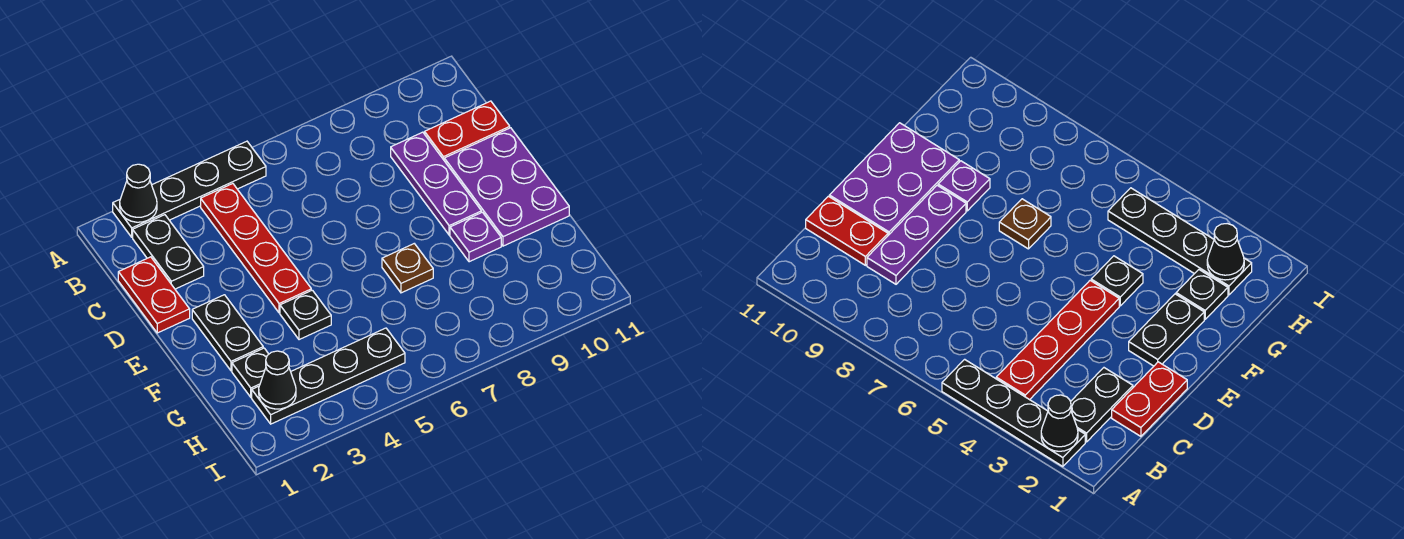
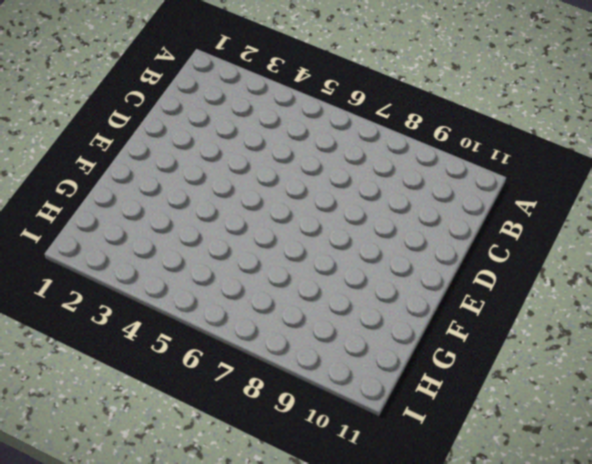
none -> black 1x4 plate [113,141,266,237]
none -> black 1x2 plate [133,215,204,289]
none -> red 1x4 plate [201,184,311,313]

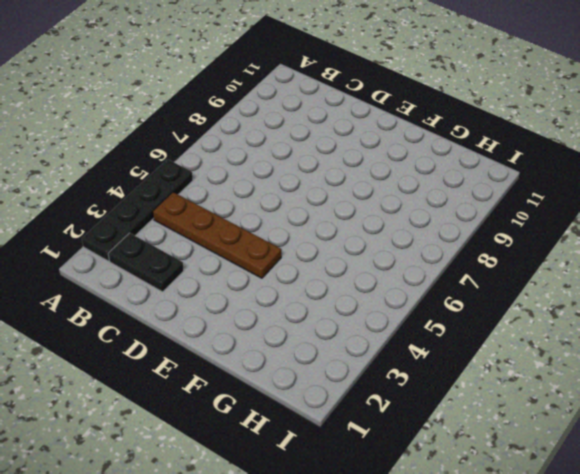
brown 1x4 plate [153,192,281,278] -> red 1x4 plate [201,184,311,313]
none -> red 1x2 plate [118,257,190,333]
none -> purple 1x3 plate [391,132,482,235]
none -> red 1x2 plate [425,101,510,160]

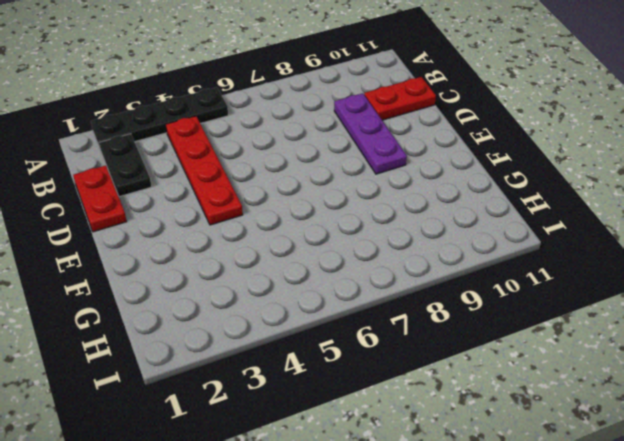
none -> purple 2x3 plate [444,128,569,246]
none -> black 1x2 plate [192,295,263,371]
none -> black 1x1 plate [280,290,331,340]

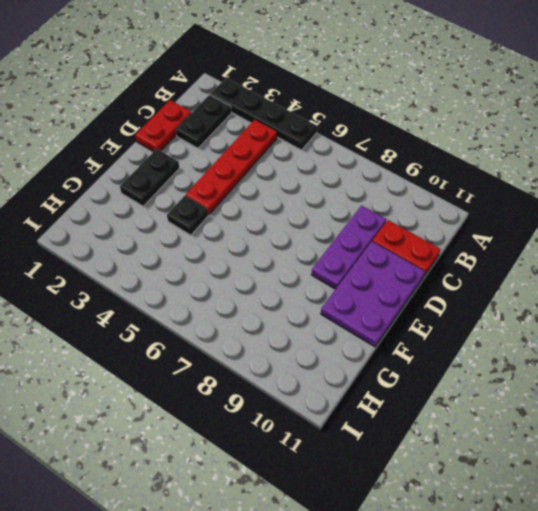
none -> brown 1x1 plate [382,244,433,293]
none -> purple 1x1 plate [450,212,501,262]
none -> black 1x1 plate [232,348,269,397]

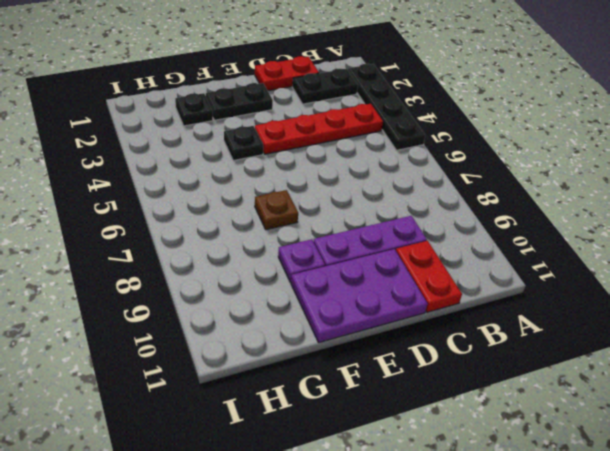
none -> black 1x4 plate [252,328,405,424]
none -> black 1x1 cone [120,164,157,222]
none -> black 1x1 cone [259,351,296,409]

